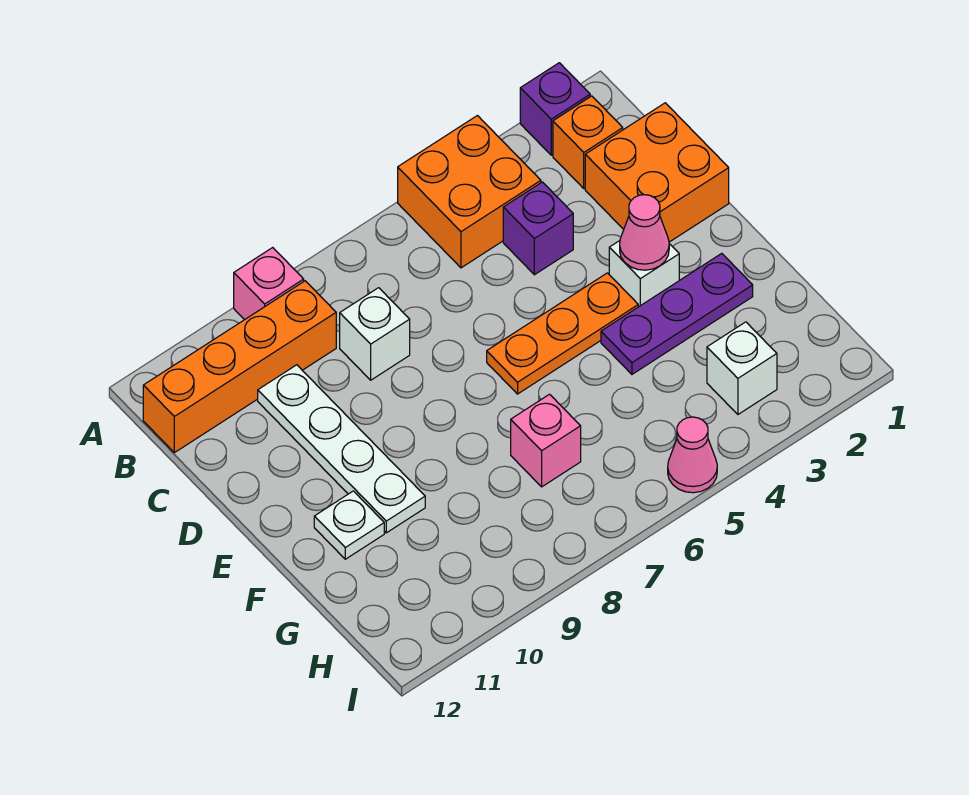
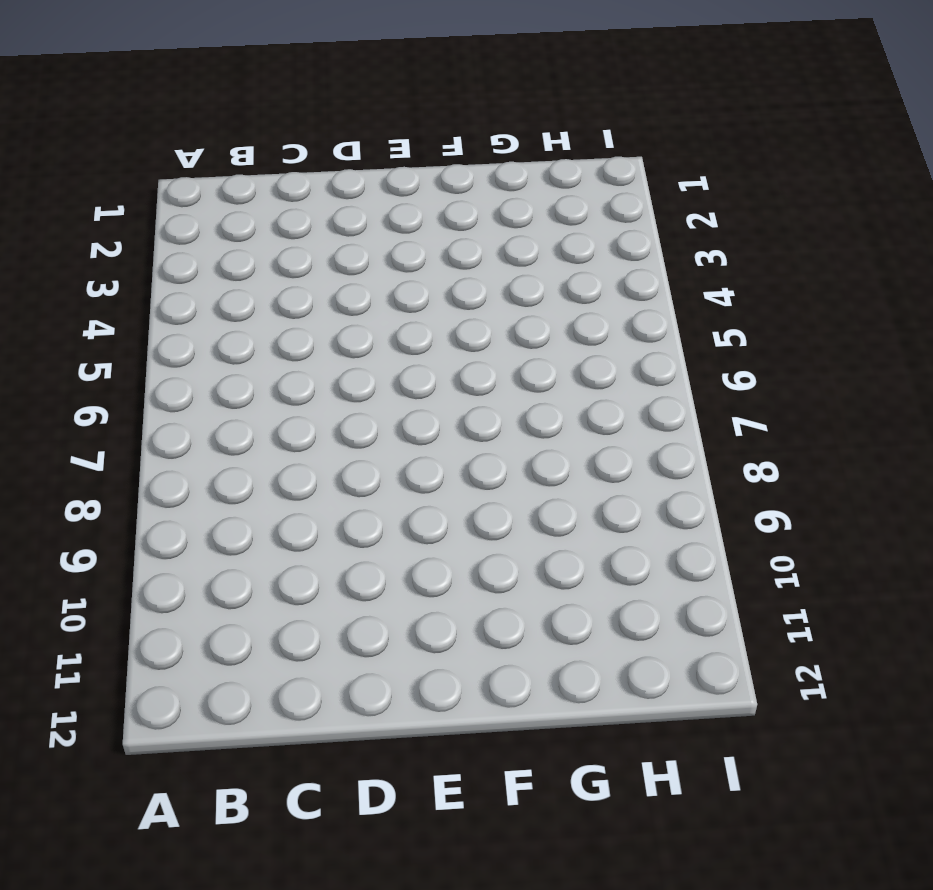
none -> purple 1x1 brick [520,63,590,155]
none -> orange 2x2 brick [398,116,541,268]
none -> pink 1x1 brick [234,248,304,320]

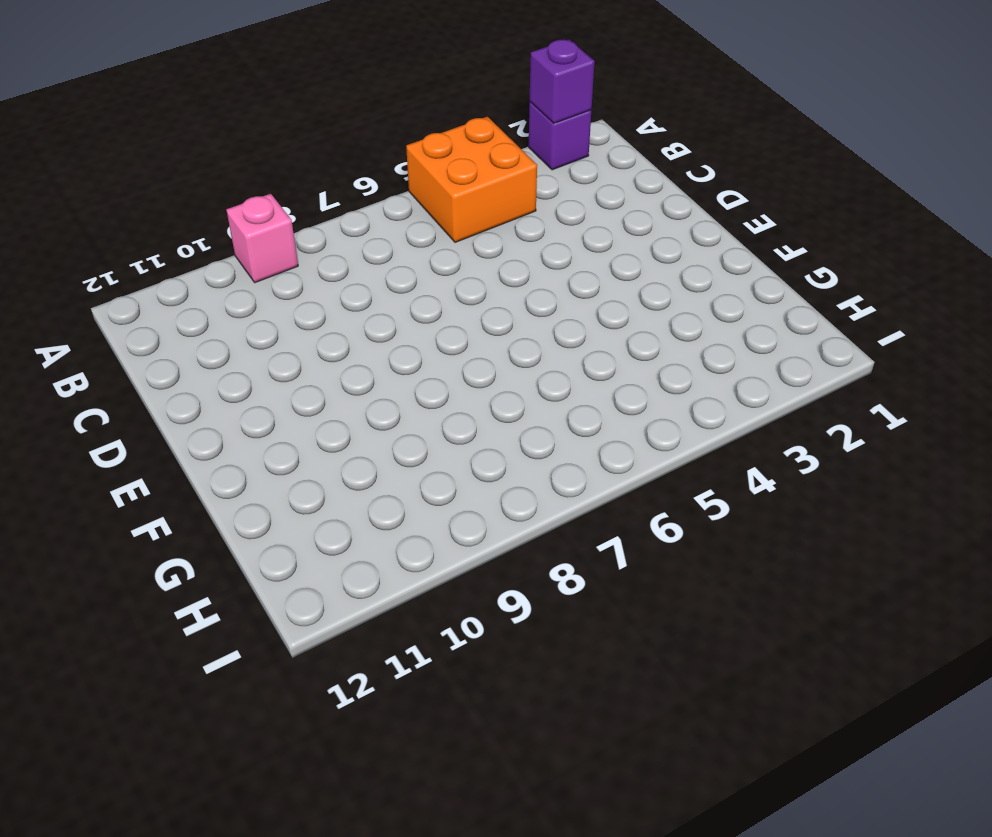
purple 1x1 brick [530,39,595,123] -> purple 1x1 brick moved to [503,182,573,275]
none -> orange 1x1 brick [553,96,623,188]
none -> orange 1x4 brick [143,281,336,453]
none -> orange 2x2 brick [585,103,729,242]

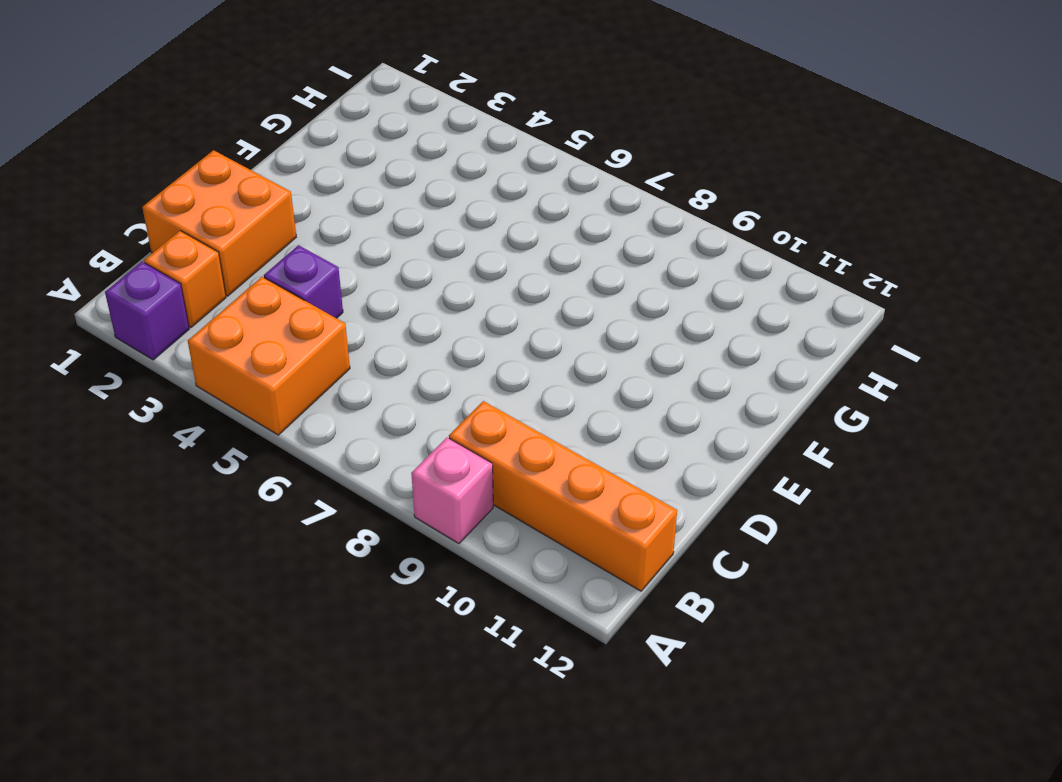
none -> white 1x1 brick [340,288,410,380]
none -> white 1x4 plate [258,365,425,533]
none -> white 1x1 brick [609,241,679,307]

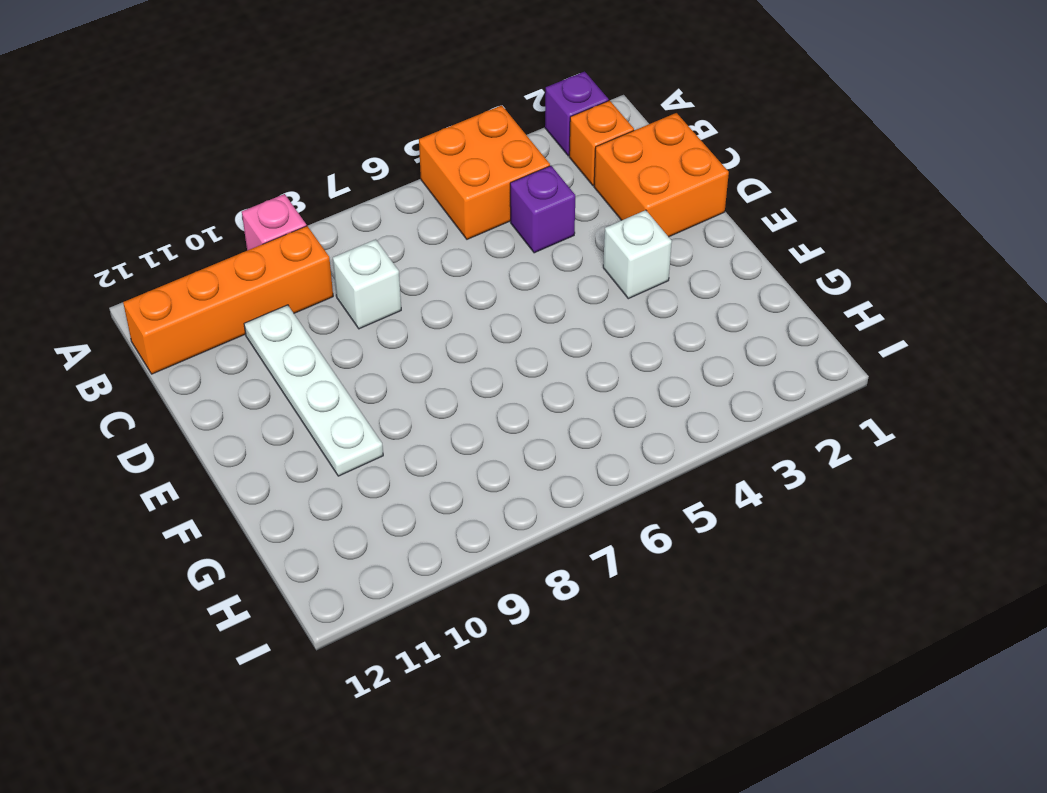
none -> orange 1x3 plate [487,273,638,394]
none -> purple 1x3 plate [601,253,753,374]
none -> white 1x1 plate [314,491,384,559]

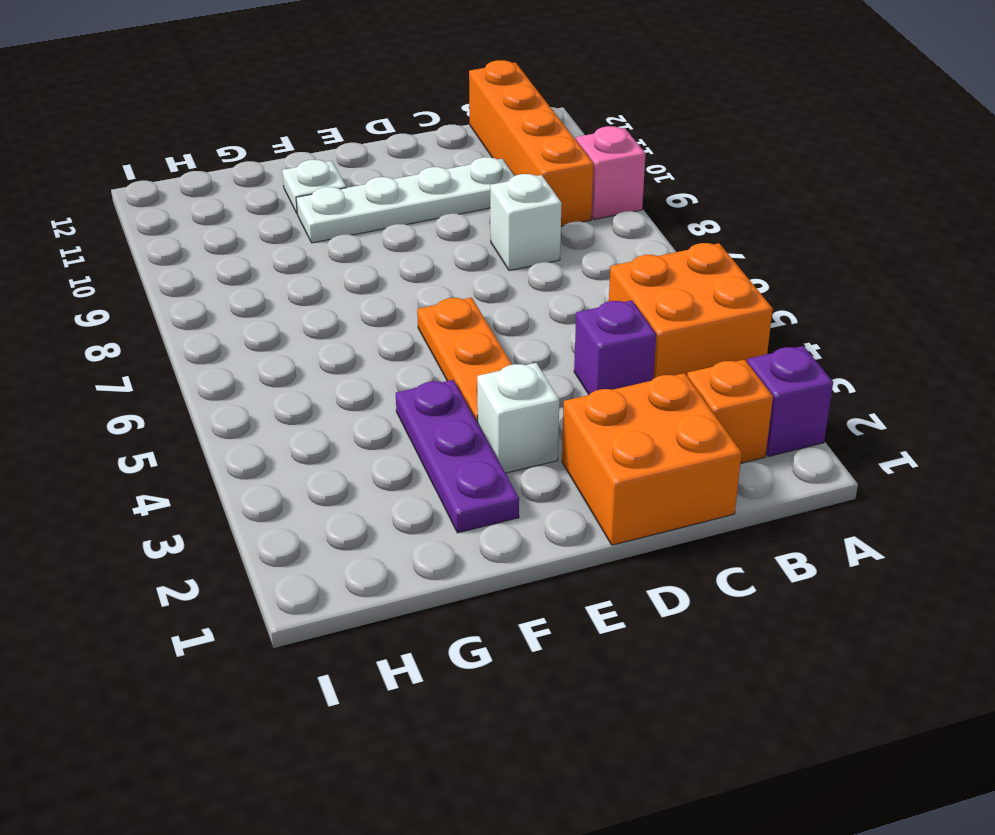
none -> pink 1x1 brick [511,394,581,487]
none -> white 1x1 brick [707,322,777,414]
none -> pink 1x1 cone [668,417,717,493]

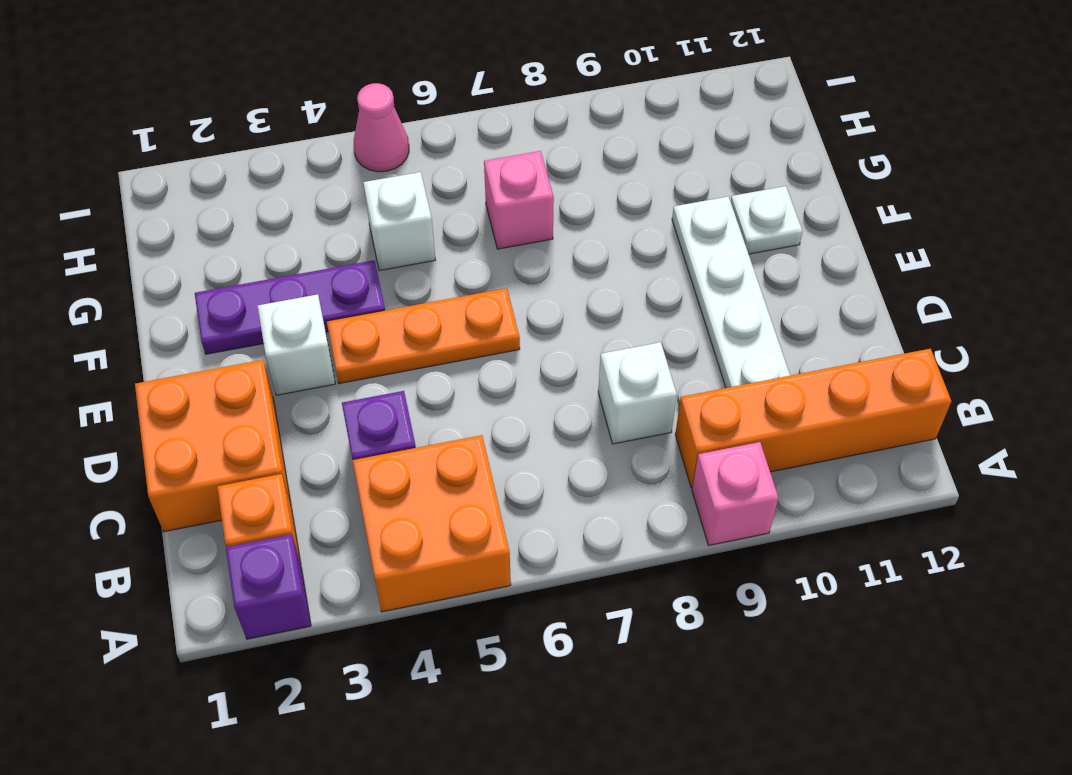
white 1x1 brick [363,172,435,271] -> white 1x1 brick moved to [707,322,777,414]
none -> pink 1x1 cone [620,195,669,270]

